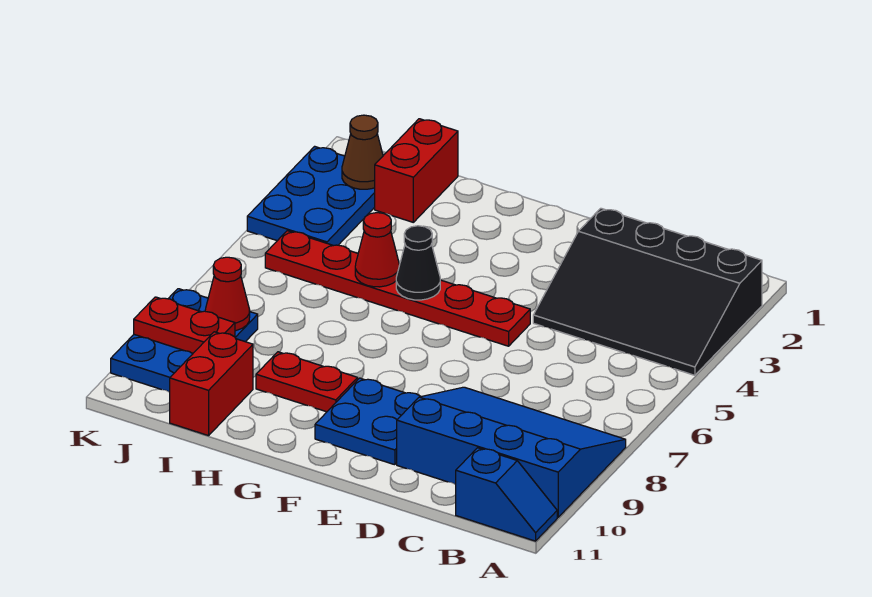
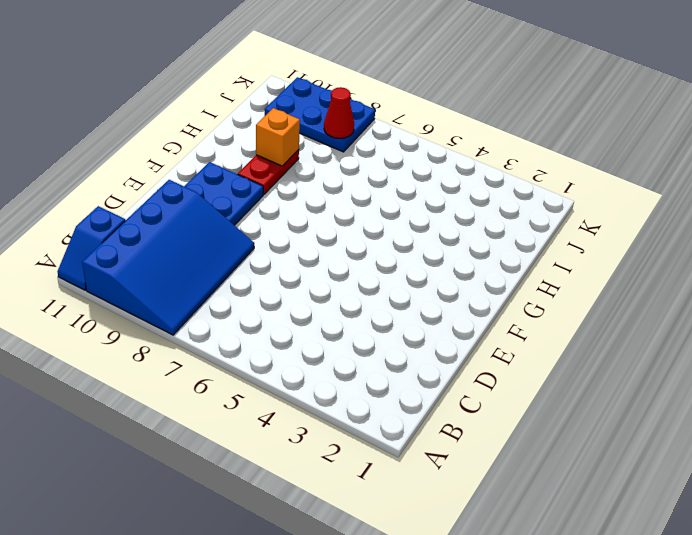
orange 1x1 brick [256,108,300,166] -> none
none -> black 3x4 slope [533,208,762,375]
none -> red 1x6 plate [265,231,530,346]
none -> red 1x2 brick [375,119,458,222]

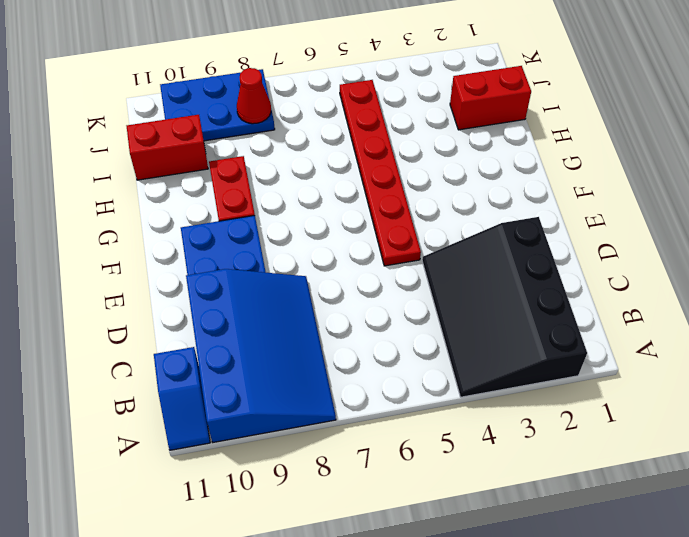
none -> blue 2x3 plate [247,146,375,246]
none -> black 1x1 cone [396,226,440,300]
none -> red 1x1 cone [355,213,400,287]

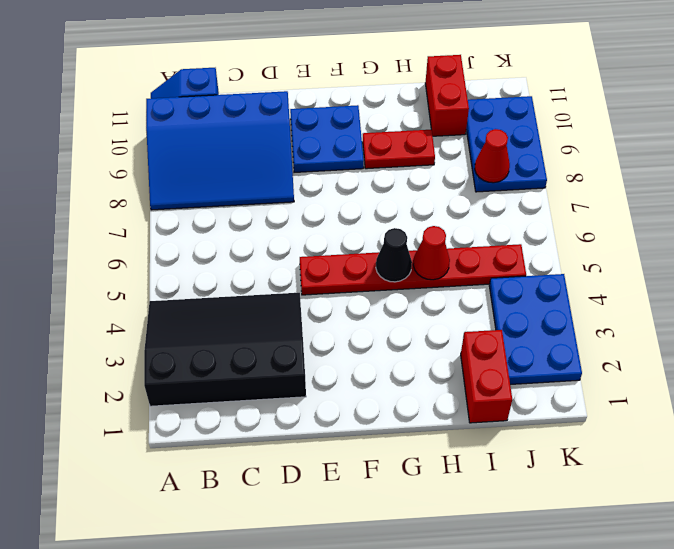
none -> brown 1x1 cone [342,115,383,189]
none -> red 1x2 plate [134,297,235,353]

